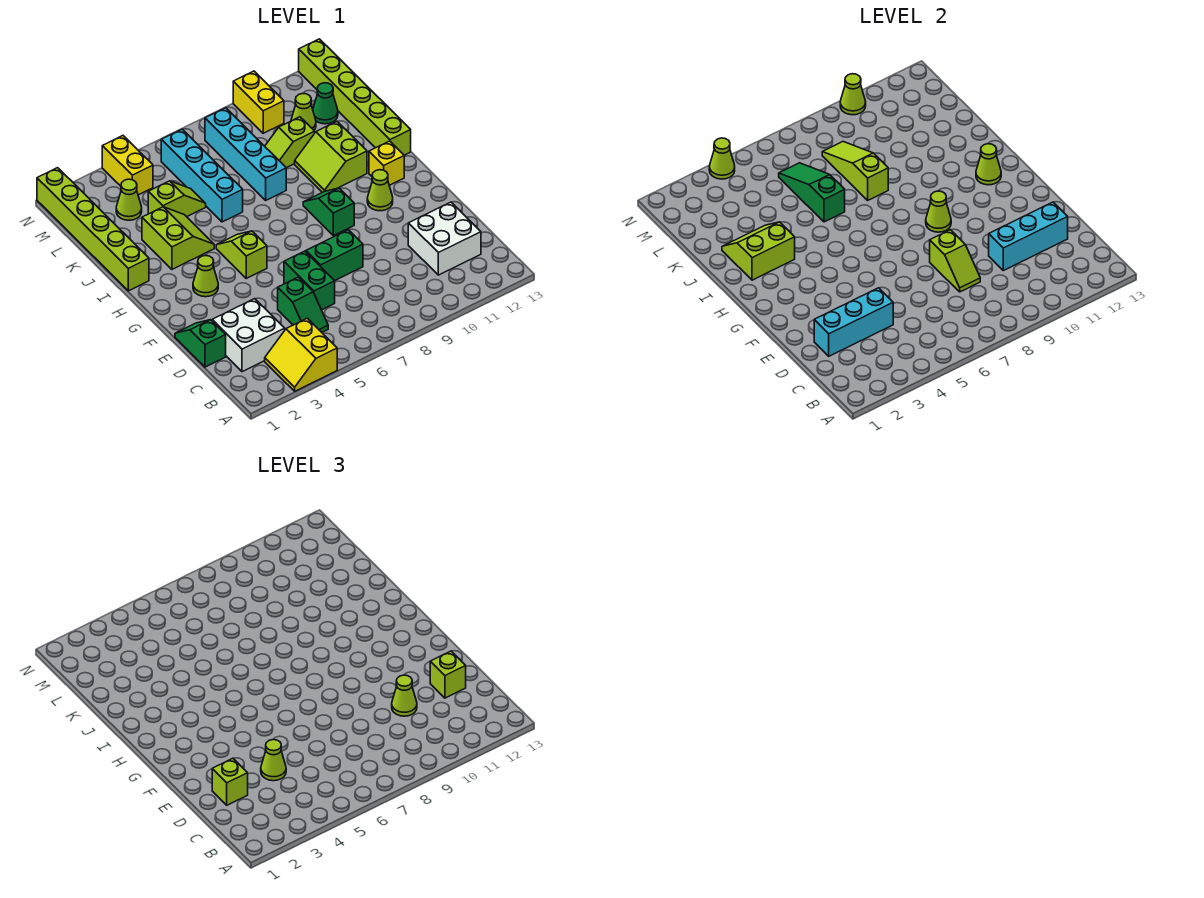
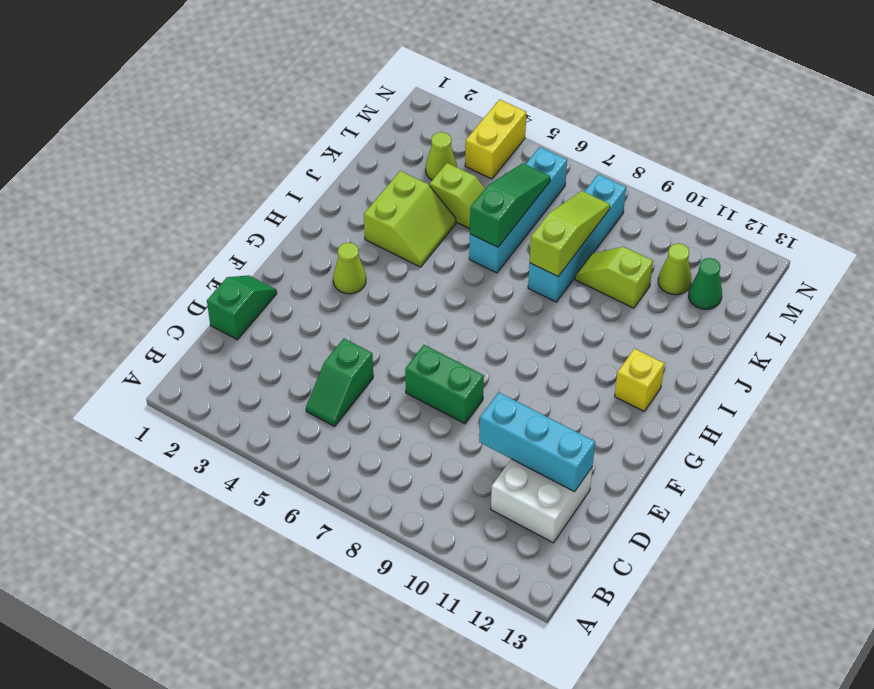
none -> yellow 2x2 slope [265,318,337,391]
none -> white 2x2 brick [212,299,285,372]
none -> green 1x2 brick [284,251,335,310]
none -> lime 1x2 slope [216,231,267,278]

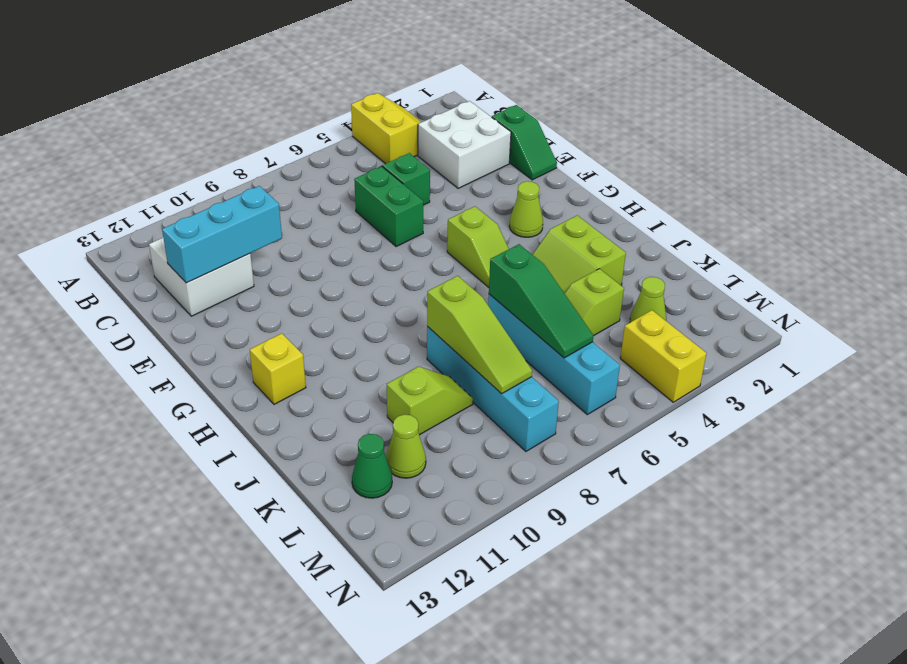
none -> green 1x2 brick [306,230,363,281]
none -> green 1x2 slope [303,188,354,236]
none -> lime 1x1 cone [367,170,393,211]
none -> lime 1x6 brick [37,168,149,291]

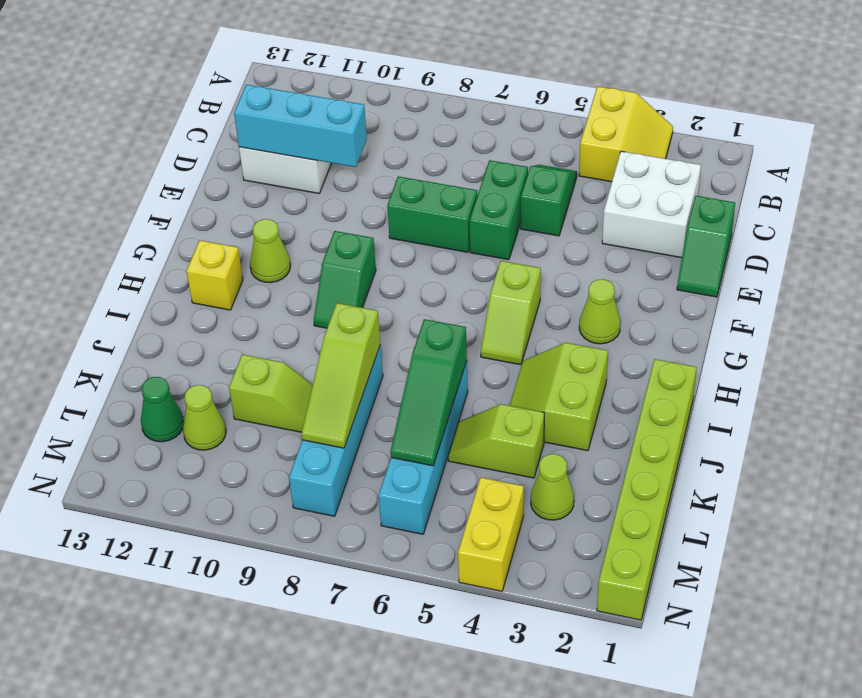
none -> lime 2x2 slope [295,122,367,192]
none -> lime 1x6 brick [299,39,411,155]
none -> yellow 1x2 brick [233,71,284,133]
none -> cyan 1x3 brick [814,288,893,356]

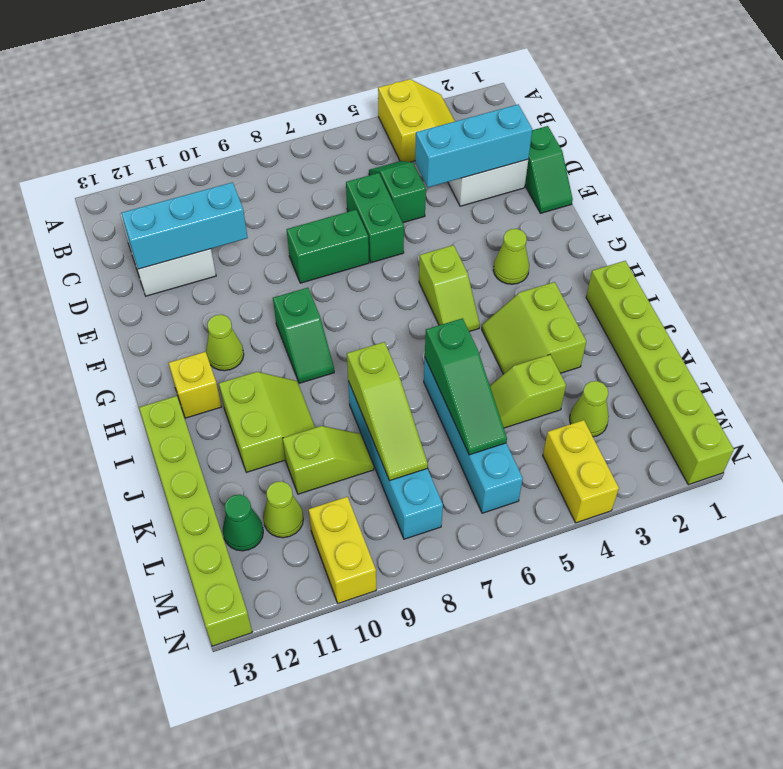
none -> lime 1x2 slope [930,230,980,292]
none -> lime 1x1 cone [926,191,951,232]
none -> lime 1x1 cone [976,144,1001,185]
none -> lime 2x2 slope [722,222,795,280]

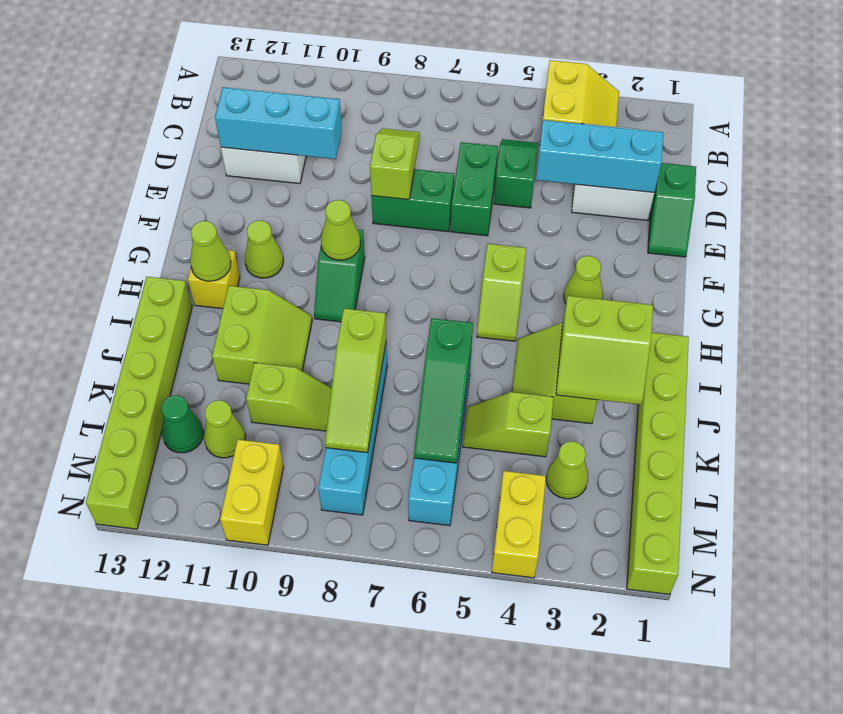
none -> lime 1x1 cone [709,138,735,179]
none -> lime 1x1 cone [840,74,866,115]
none -> lime 1x1 brick [212,758,248,805]
none -> lime 1x1 cone [261,740,286,781]

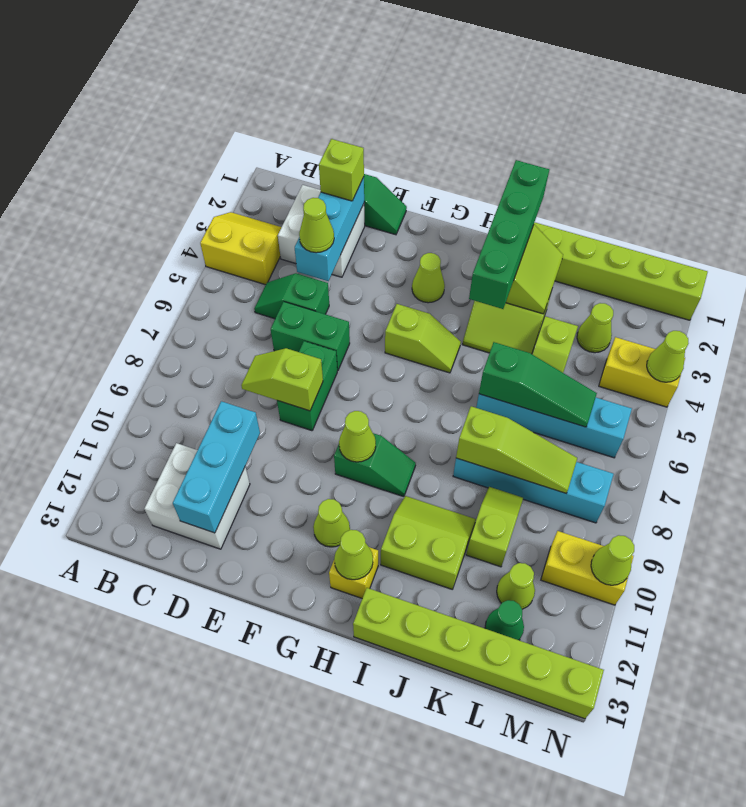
green 1x4 brick [469,160,549,309] -> none
none -> lime 1x1 cone [392,675,417,716]
none -> lime 1x1 brick [430,651,466,698]

